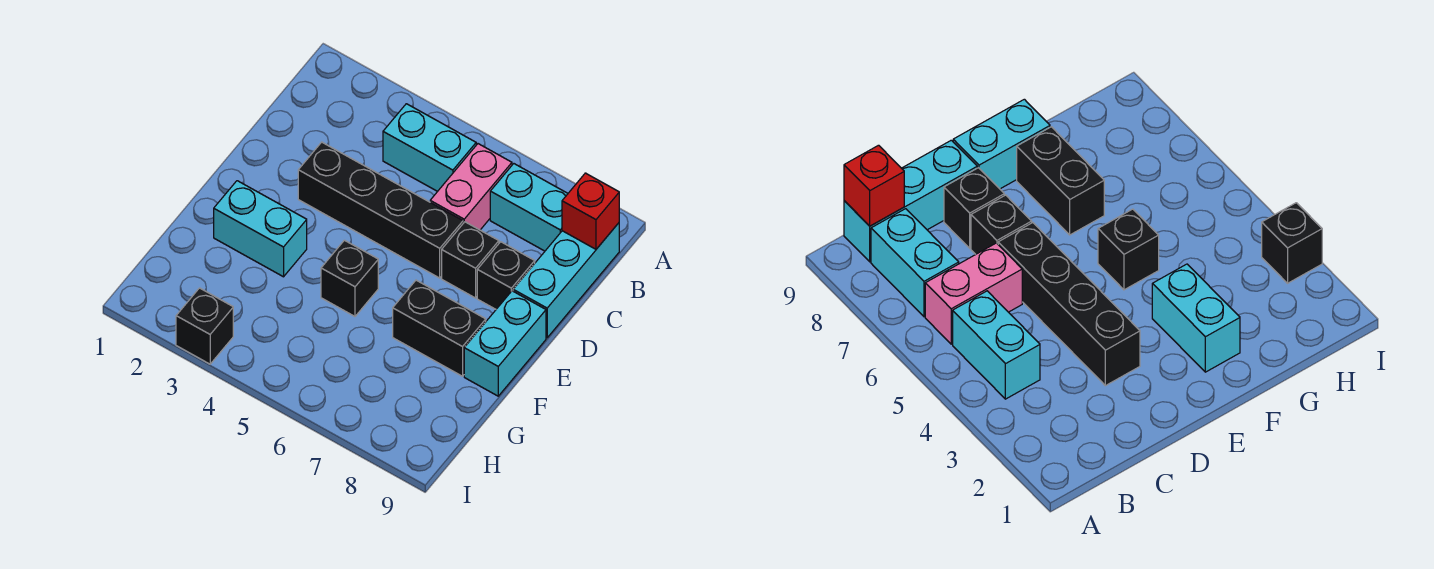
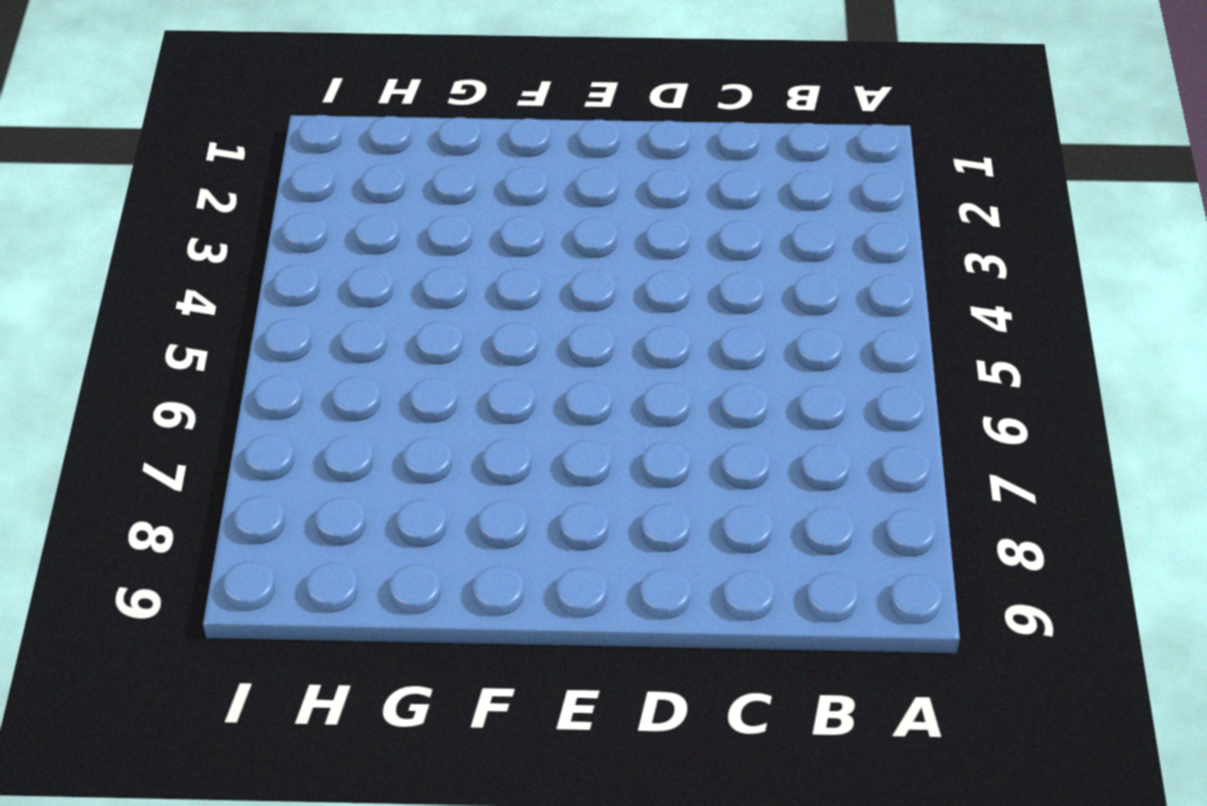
none -> cyan 1x2 brick [383,104,476,191]
none -> pink 1x2 brick [430,144,512,230]
none -> cyan 1x2 brick [490,164,568,251]

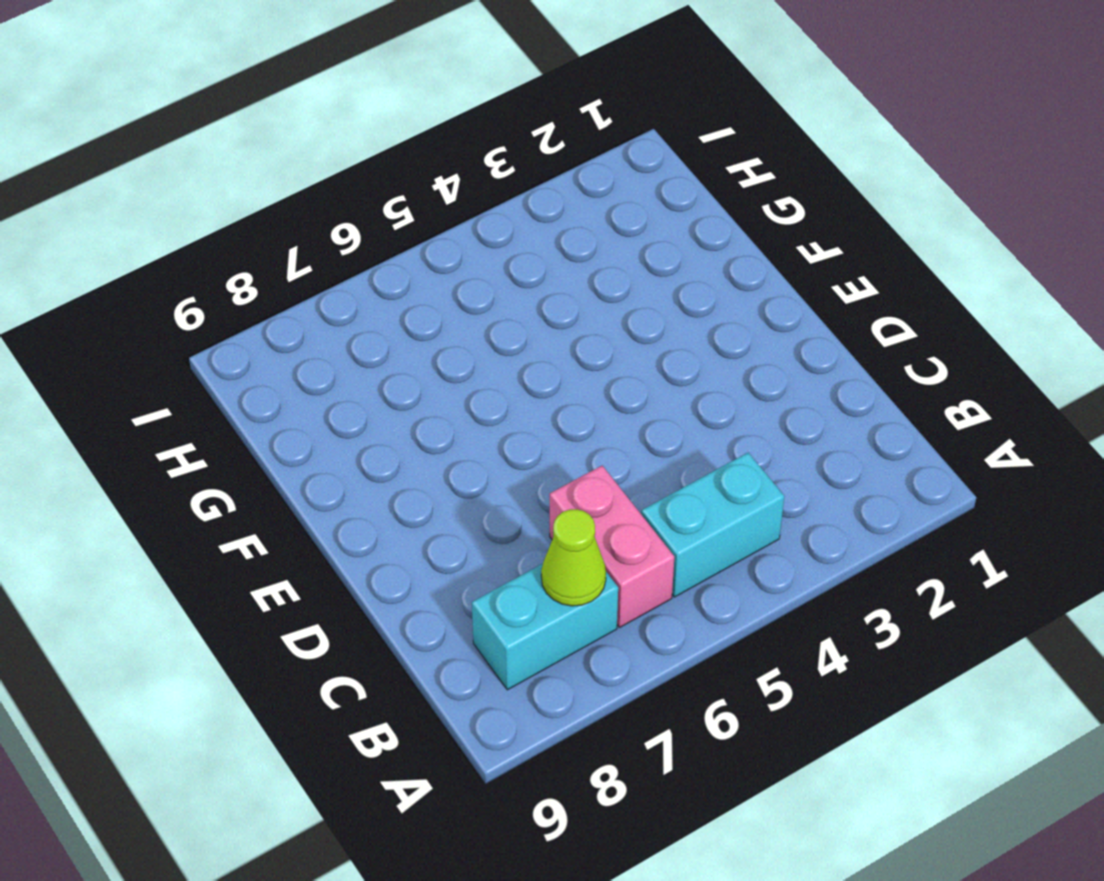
lime 1x1 cone [541,509,606,606] -> none
none -> cyan 1x3 brick [513,223,619,338]
none -> black 1x4 brick [298,142,463,278]
none -> black 1x1 brick [442,222,499,298]

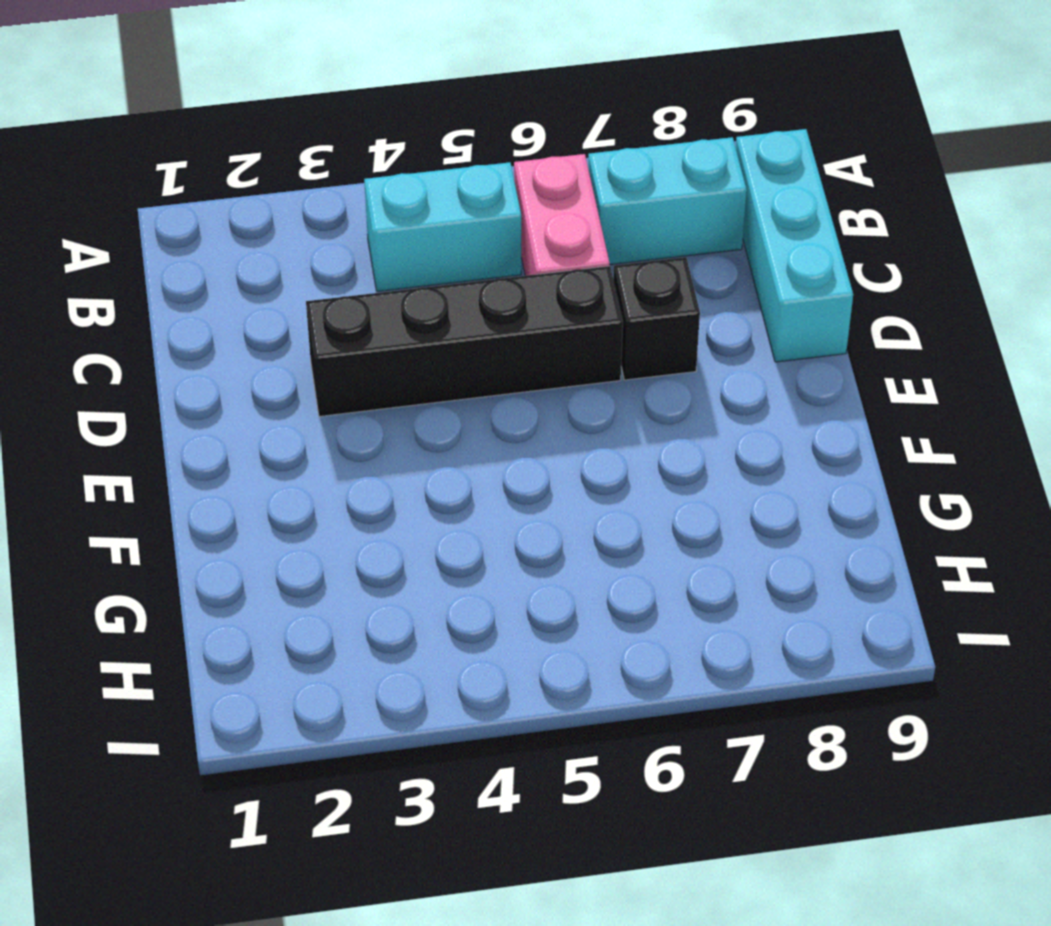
none -> black 1x1 brick [477,242,535,309]
none -> cyan 1x2 brick [464,291,546,396]
none -> cyan 1x2 brick [214,181,307,277]

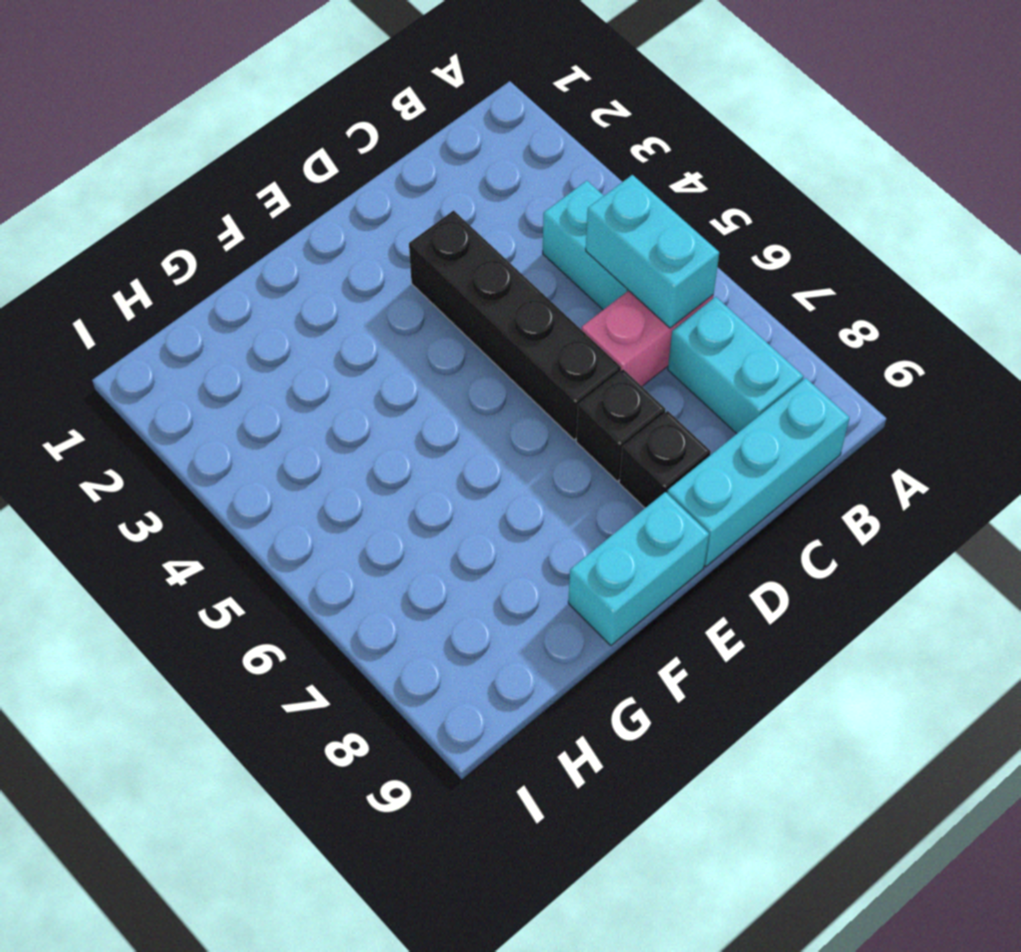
cyan 1x2 brick [586,175,719,328] -> cyan 1x2 brick moved to [214,181,307,277]
none -> black 1x1 brick [321,240,378,316]
none -> black 1x2 brick [393,280,486,376]
none -> black 1x1 brick [176,288,233,364]

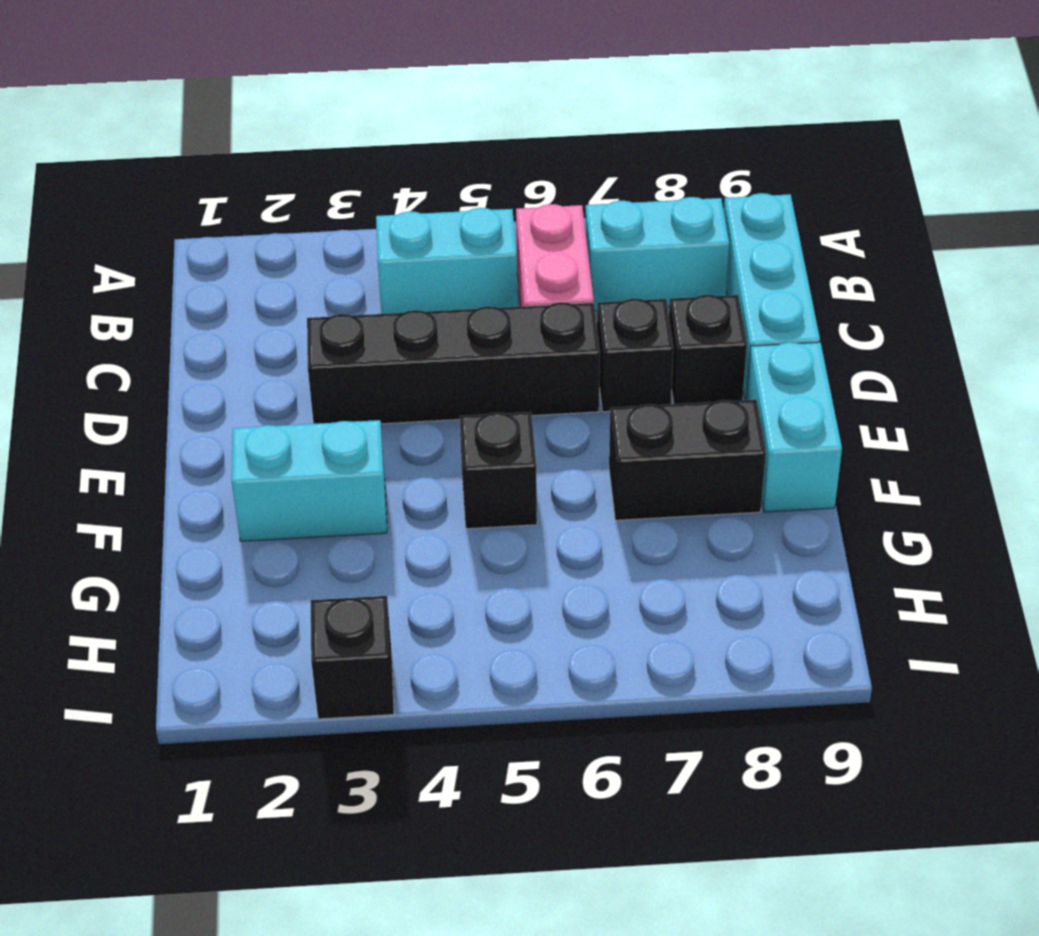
none -> red 1x1 brick [562,173,619,249]

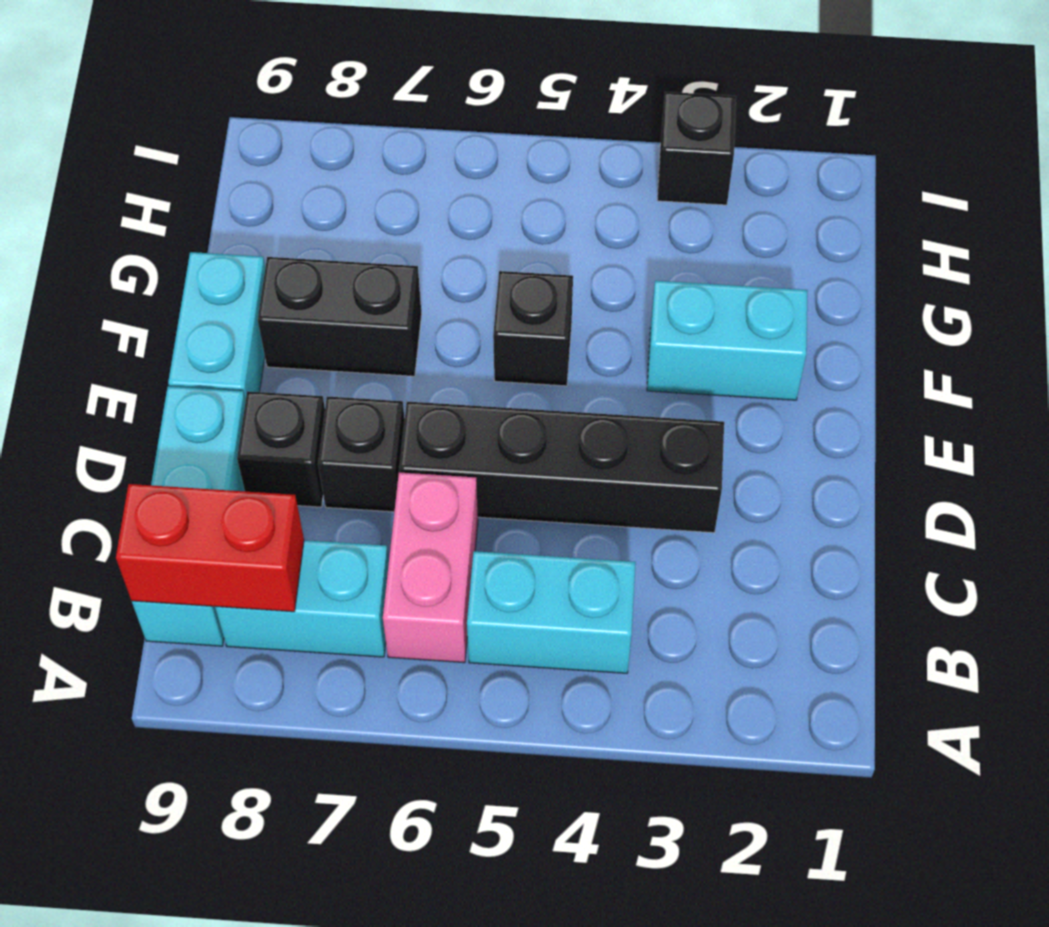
red 1x2 brick [116,484,304,612] -> red 1x1 brick [562,173,619,249]

